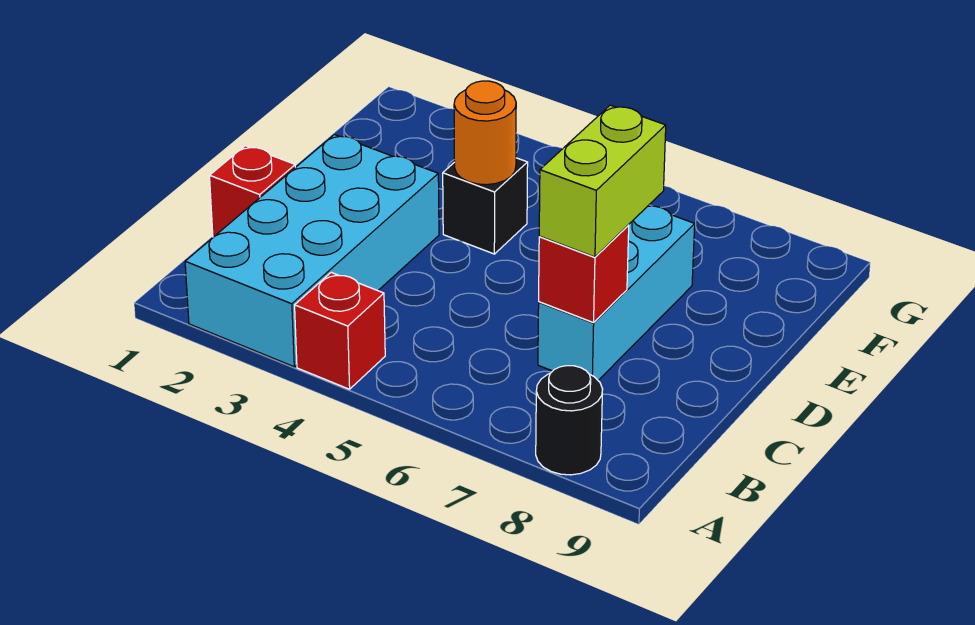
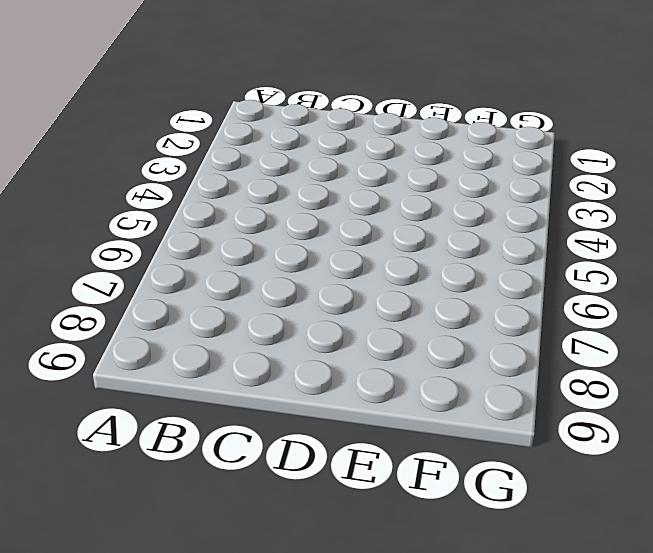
none -> cyan 2x4 brick [185,135,439,367]
none -> red 1x1 brick [295,273,385,389]

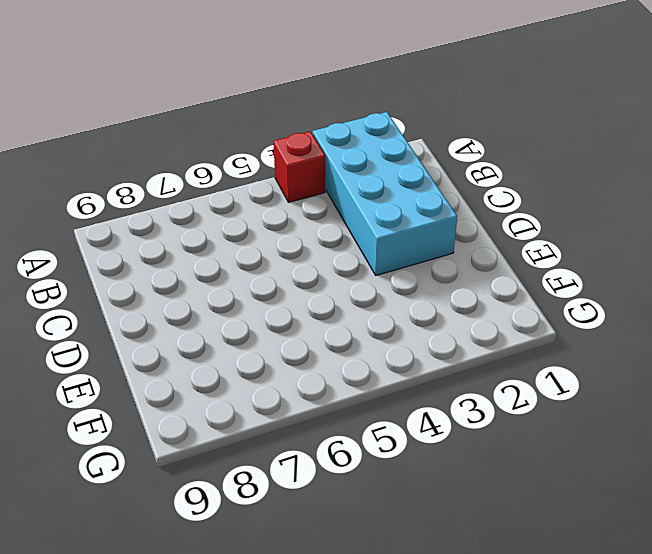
none -> black 1x1 round brick [536,366,603,475]
none -> red 1x1 brick [210,146,295,237]

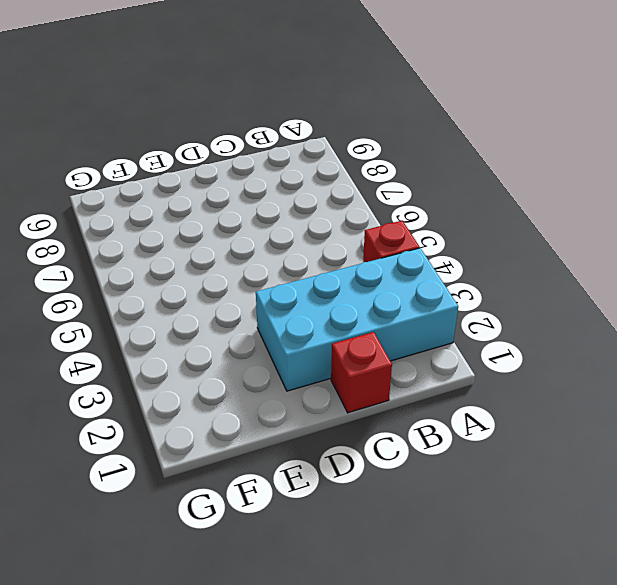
none -> black 1x1 round brick [536,366,603,475]
none -> cyan 1x3 brick [538,206,695,380]

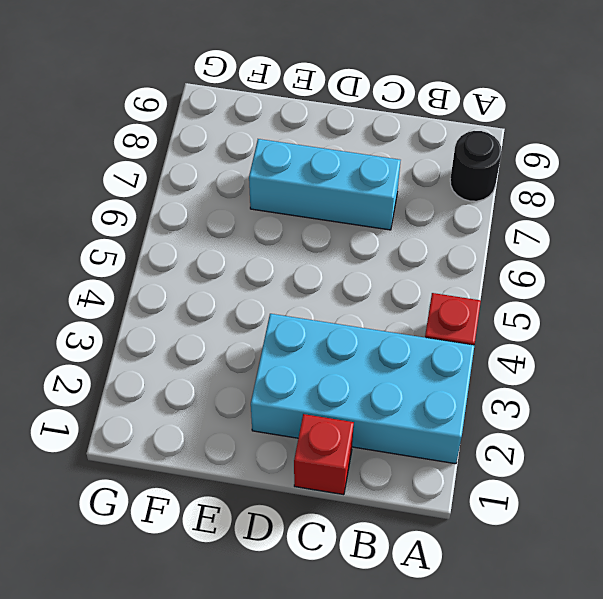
none -> black 1x1 brick [443,158,528,254]
none -> red 1x1 brick [539,225,629,323]

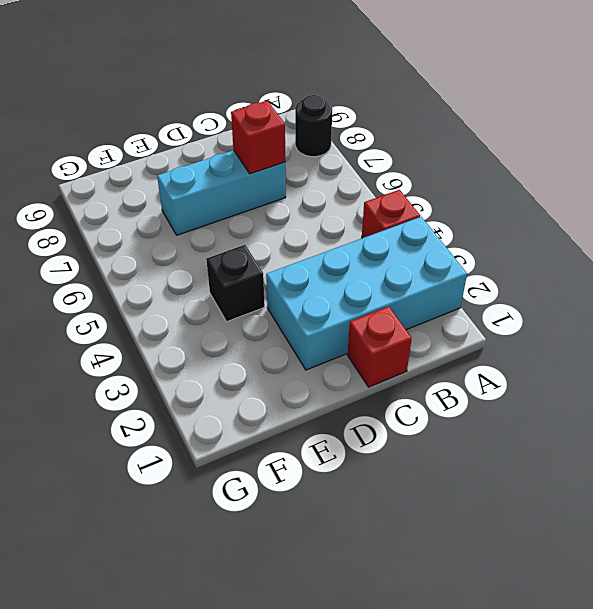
none -> orange 1x1 round brick [454,81,516,185]
none -> lime 1x2 brick [539,105,666,257]

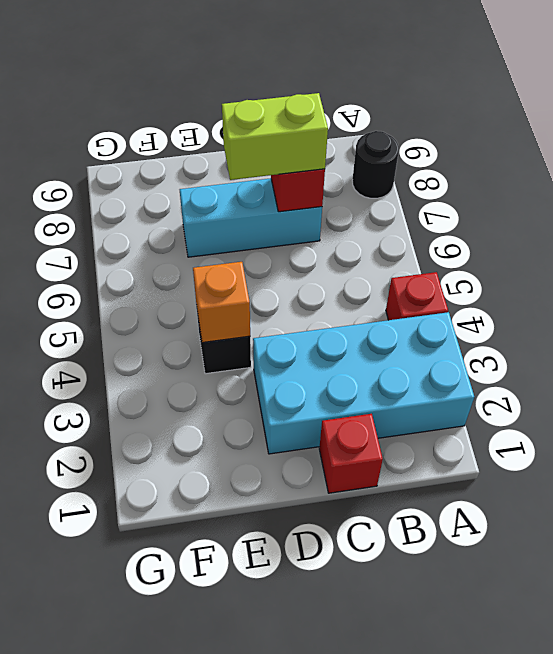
orange 1x1 brick [193,262,250,343] -> orange 1x1 round brick [454,81,516,185]

